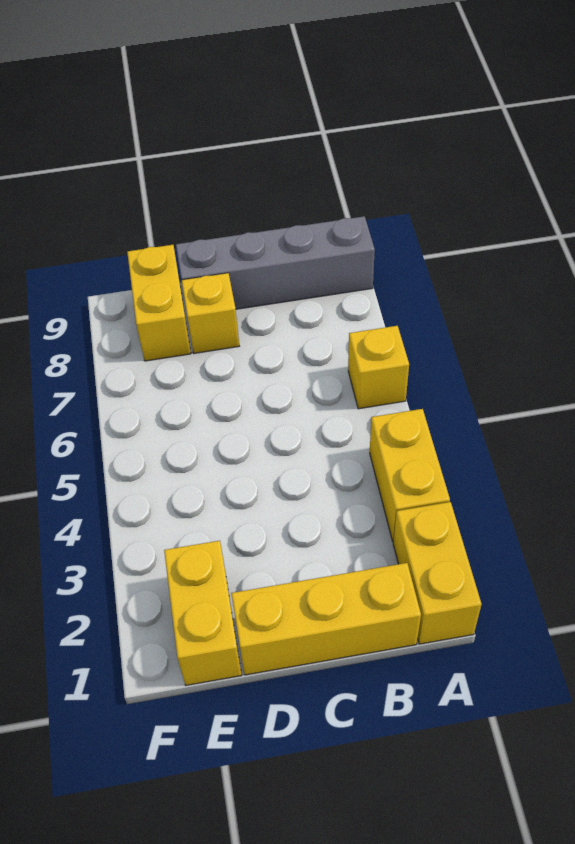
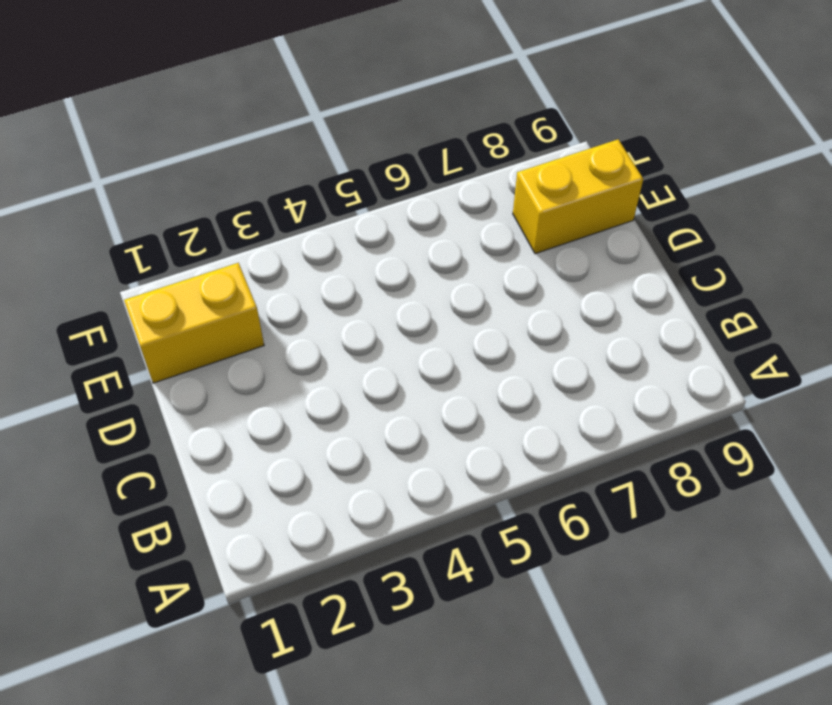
none -> yellow 1x2 brick [393,502,482,644]
none -> yellow 1x2 brick [370,409,450,542]

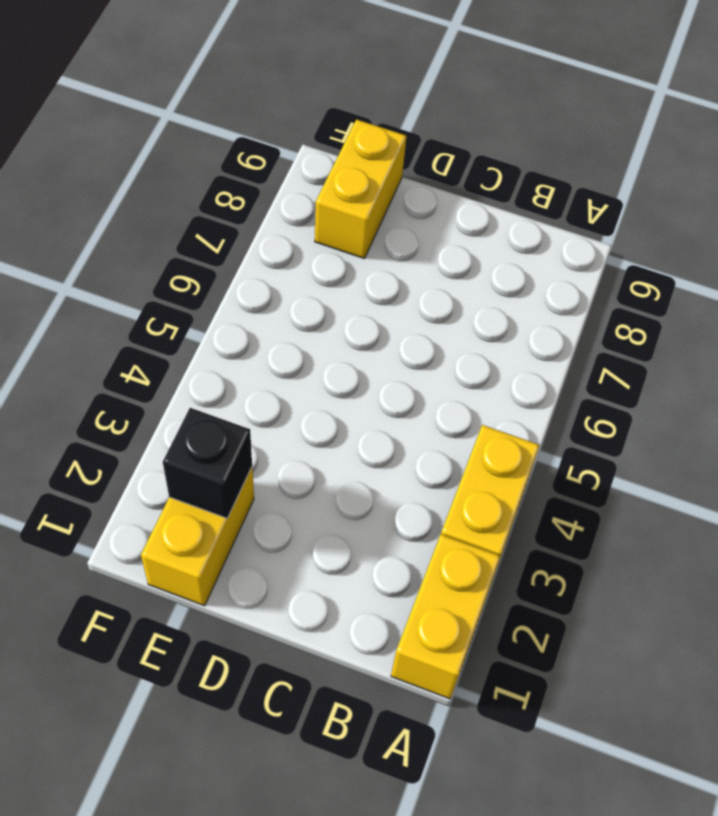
black 1x1 brick [163,408,252,518] -> none
none -> yellow 1x1 brick [348,326,409,409]
none -> grey 1x4 brick [176,216,375,309]

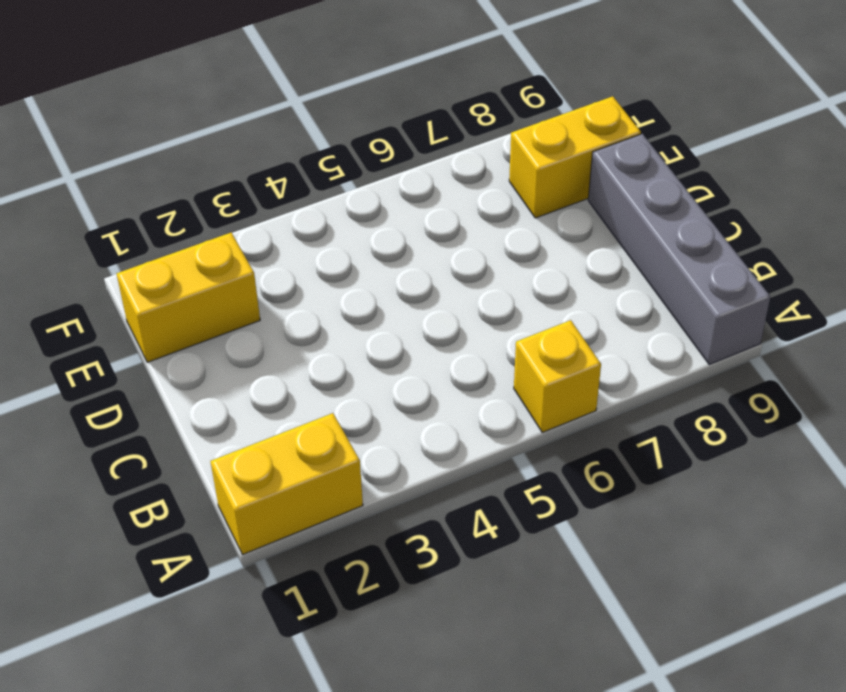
none -> yellow 1x2 brick [370,409,450,542]
none -> yellow 1x3 brick [231,563,421,675]

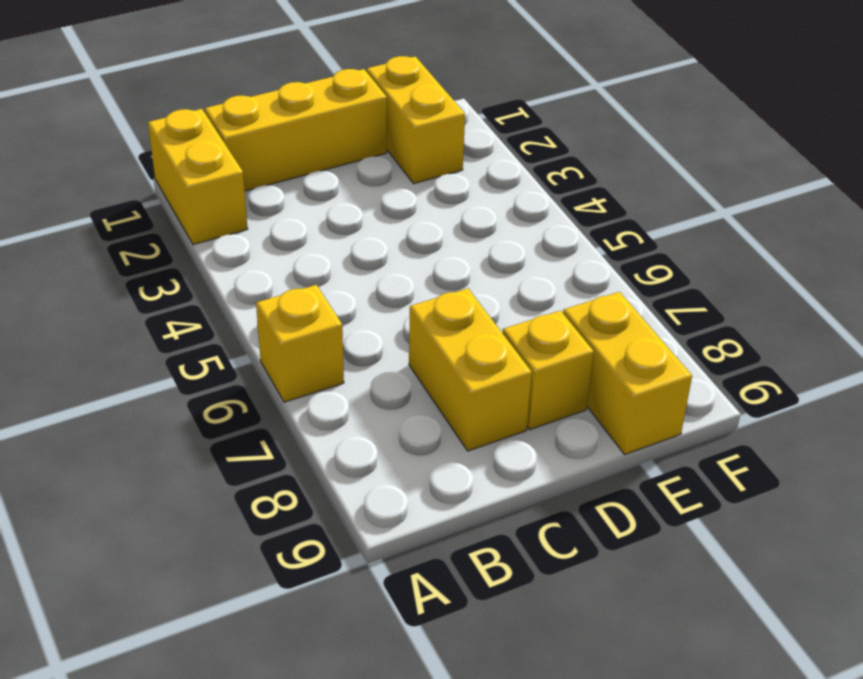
yellow 1x2 brick [409,288,532,451] -> yellow 1x2 brick moved to [370,409,450,542]
none -> grey 1x4 brick [176,216,375,309]

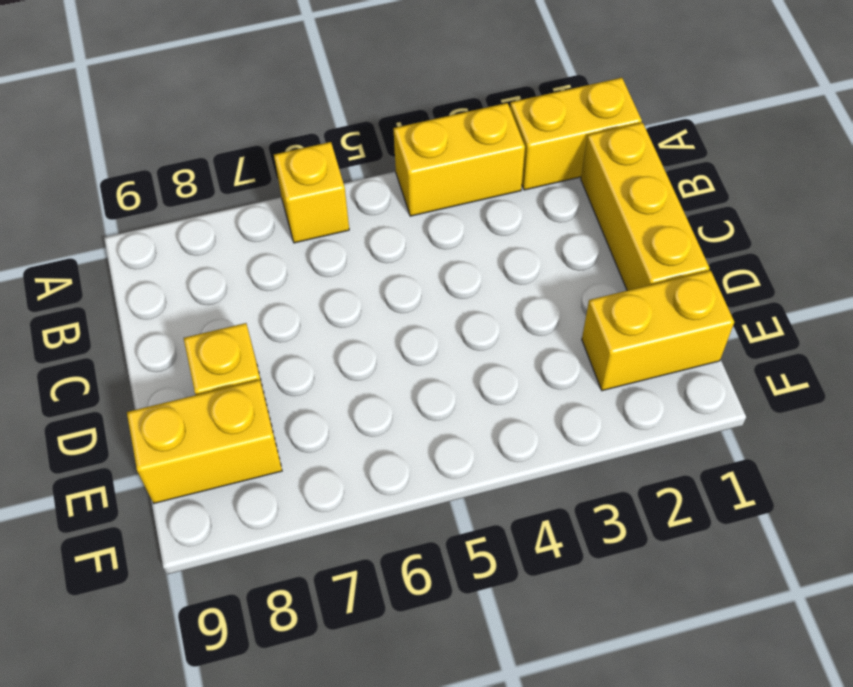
none -> grey 1x4 brick [176,216,375,309]

